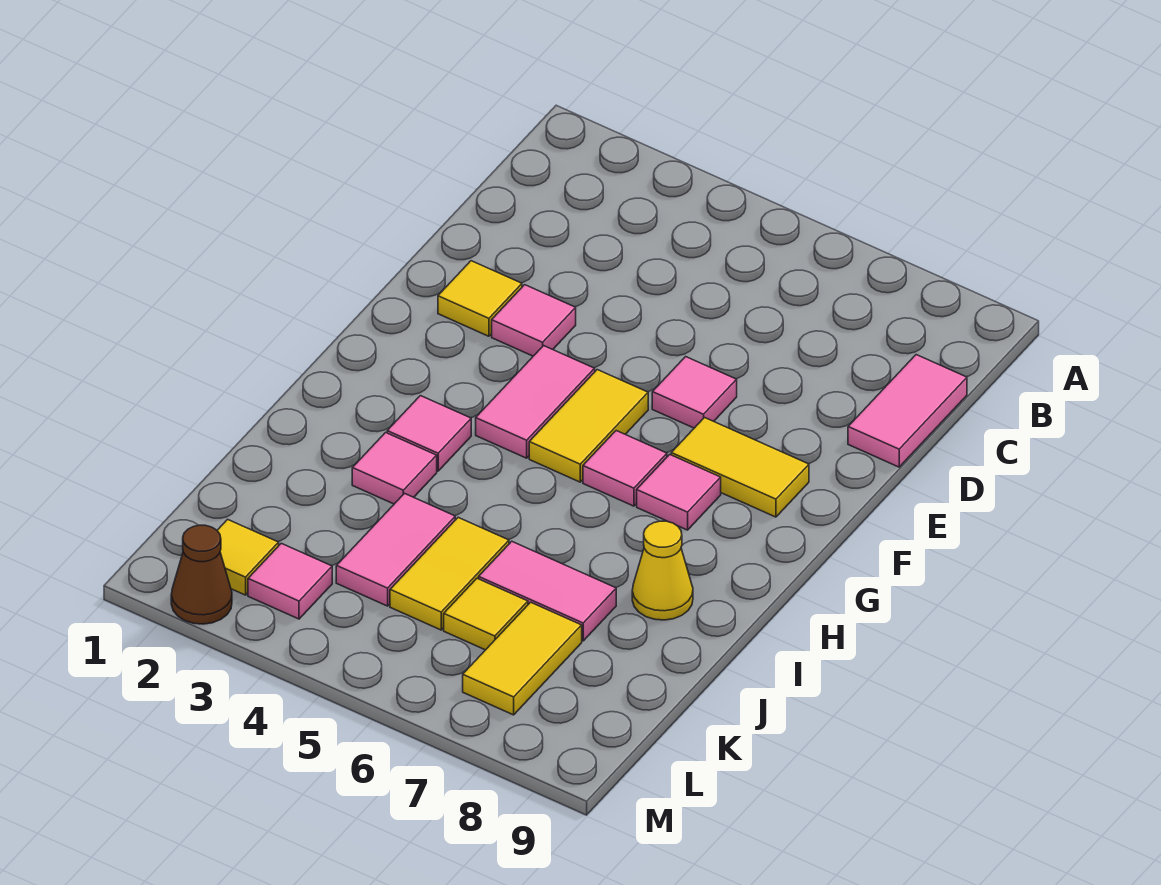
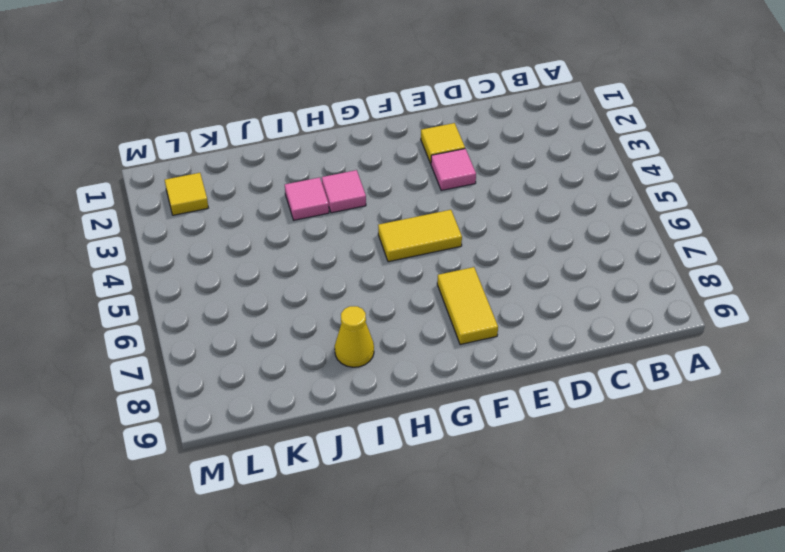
none -> pink 1x2 tile [848,355,967,467]
none -> pink 1x1 tile [652,357,737,428]
none -> pink 1x2 tile [476,346,595,458]

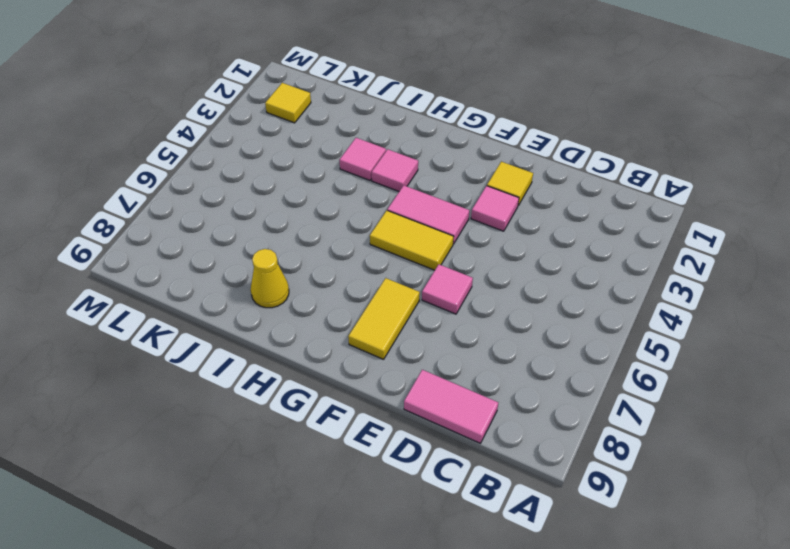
none -> pink 1x1 tile [583,431,667,506]
none -> pink 1x1 tile [637,454,721,530]
none -> pink 1x2 tile [336,494,455,606]

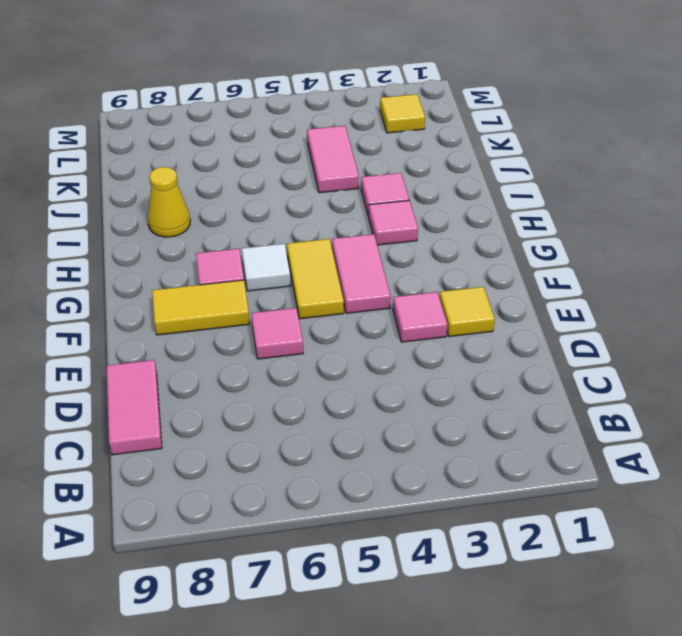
white 1x1 tile [242,244,291,291] -> pink 1x1 tile [583,431,667,506]
none -> yellow 1x2 tile [390,517,509,630]
none -> pink 1x2 tile [479,541,616,641]
none -> yellow 1x1 tile [444,578,528,650]

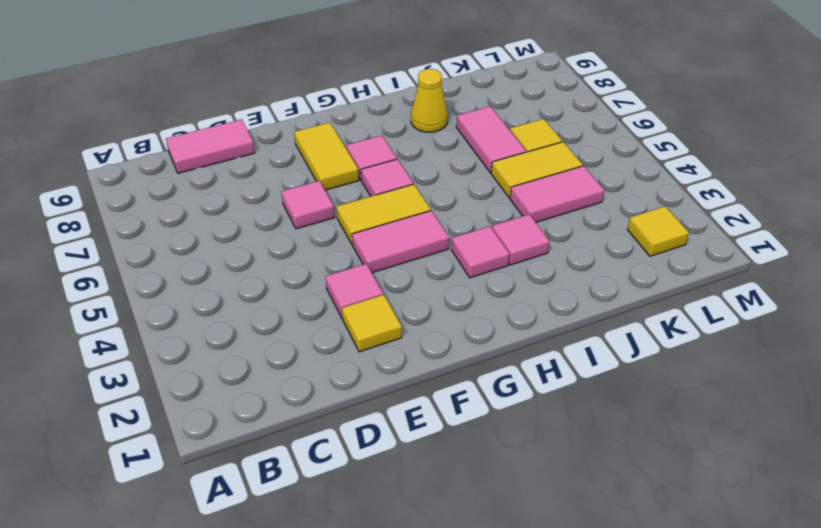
none -> yellow 1x2 tile [463,602,582,715]
none -> pink 1x1 tile [248,543,332,619]
none -> brown 1x1 cone [171,525,232,624]

